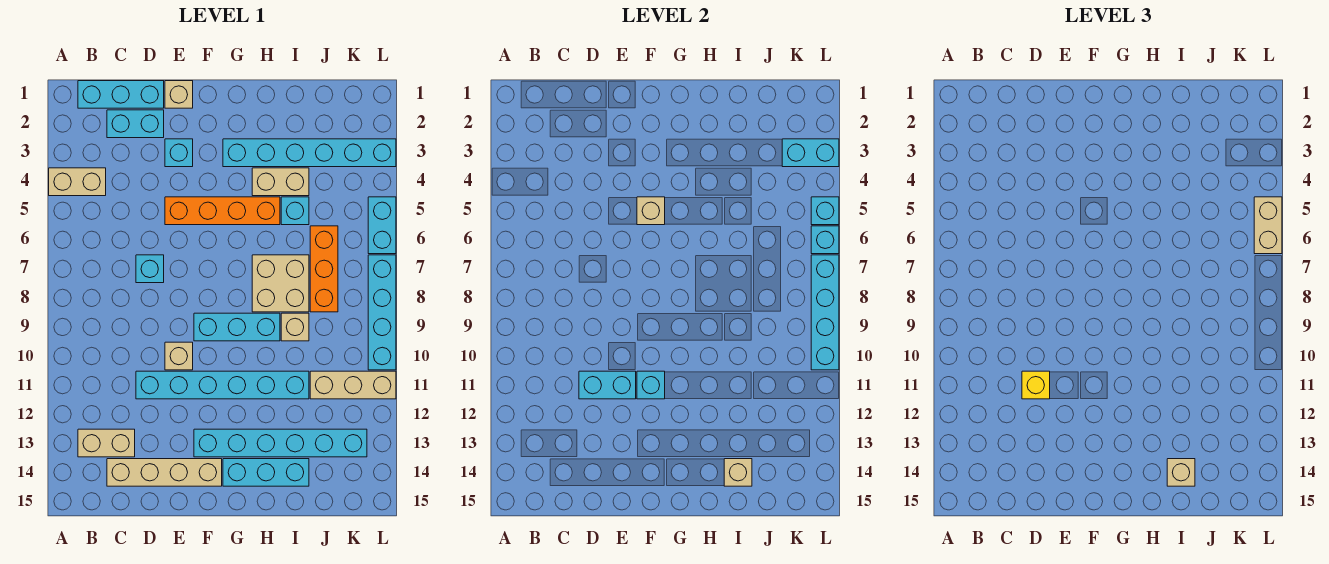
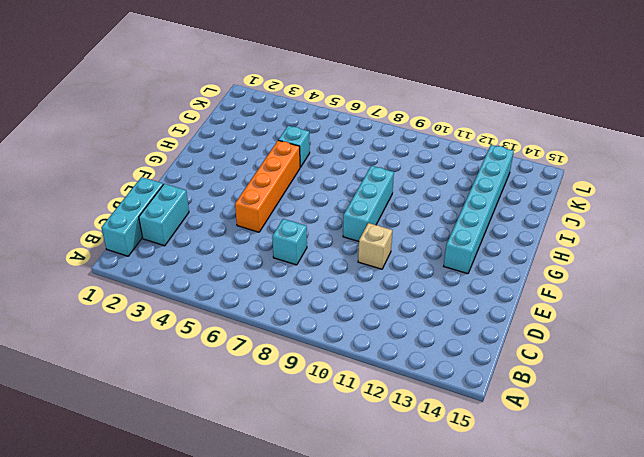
none -> tan 1x2 brick [49,168,106,196]
none -> tan 1x2 brick [78,429,135,457]
none -> tan 1x4 brick [107,459,222,486]
none -> cyan 1x6 brick [136,371,309,399]

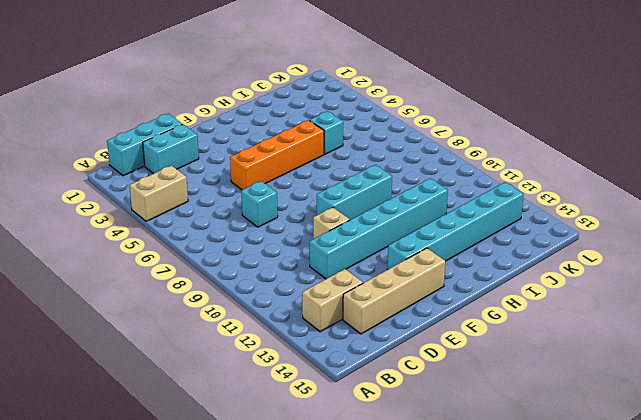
none -> tan 1x1 brick [165,81,193,108]
none -> cyan 1x1 brick [165,139,193,167]
none -> cyan 1x6 brick [223,139,396,167]
none -> cyan 1x3 brick [223,459,309,486]

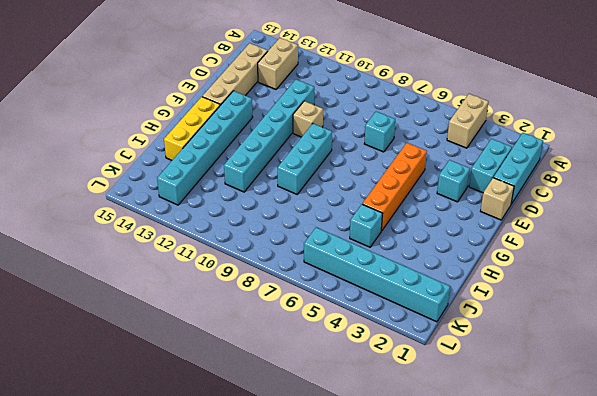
yellow 1x3 brick [164,97,220,160] -> cyan 1x3 brick [223,459,309,486]
cyan 1x6 brick [304,228,450,322] -> cyan 1x6 brick turned to [223,139,396,167]
none -> tan 1x2 brick [252,168,309,196]
none -> tan 2x2 brick [252,255,309,312]
none -> tan 1x1 brick [281,313,309,341]
none -> orange 1x3 brick [310,226,338,312]

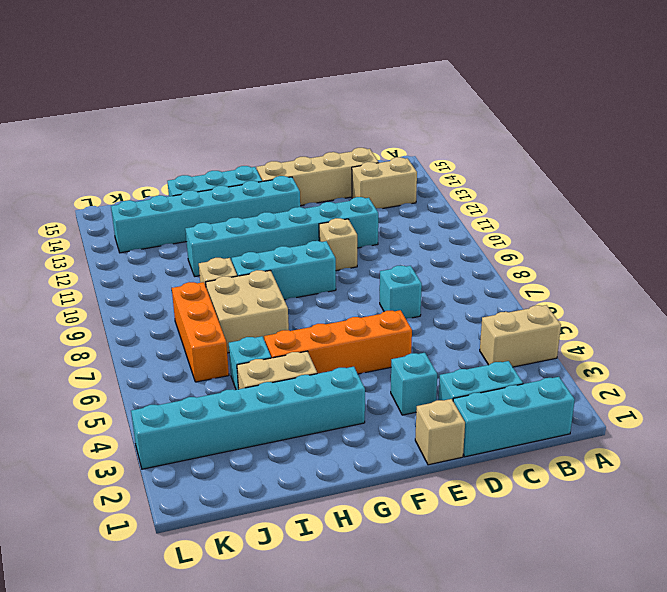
none -> tan 1x3 brick [310,371,396,399]
none -> cyan 1x2 brick [368,197,396,254]
none -> cyan 1x4 brick [368,255,396,370]
none -> cyan 1x2 brick [579,371,636,399]

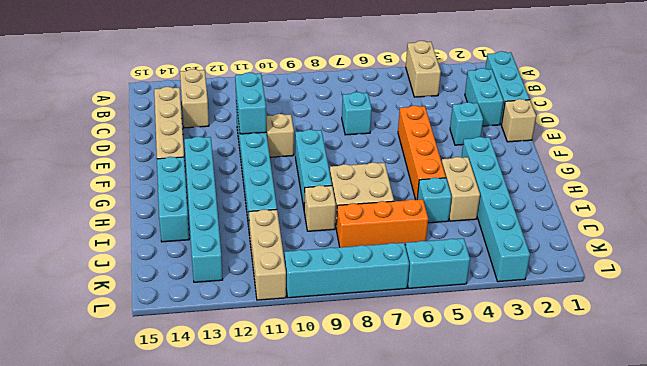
none -> tan 1x1 brick [637,197,665,225]
none -> cyan 1x1 brick [637,371,665,399]
none -> tan 1x1 brick [724,459,752,486]
none -> cyan 1x2 brick [782,139,839,167]

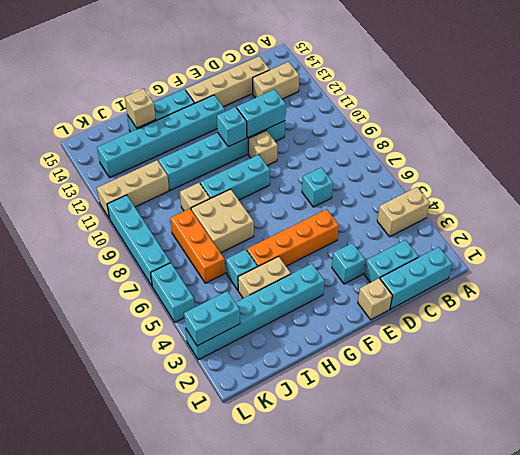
none -> tan 1x1 brick [637,197,665,225]
none -> cyan 1x1 brick [811,197,839,225]
none -> cyan 1x1 brick [811,226,839,254]
none -> cyan 1x4 brick [811,255,839,370]

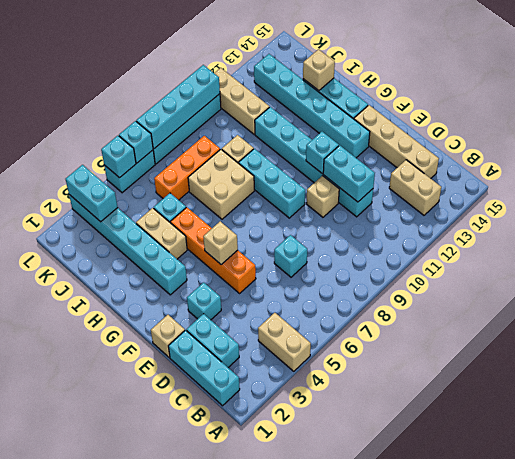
none -> yellow 1x1 brick [1022,371,1050,399]
none -> tan 1x1 brick [1167,459,1195,486]
none -> tan 1x2 brick [1254,197,1282,254]

